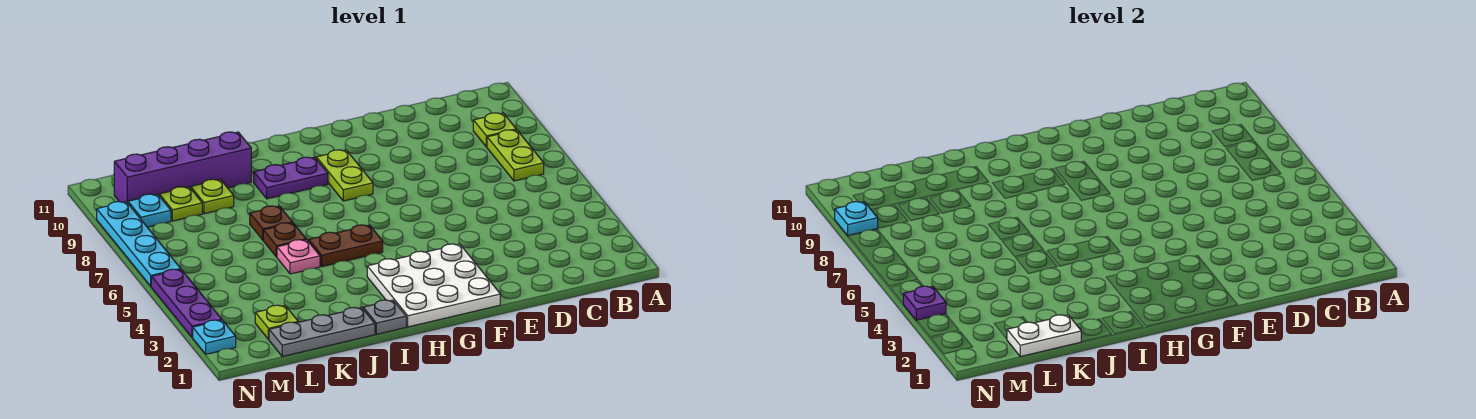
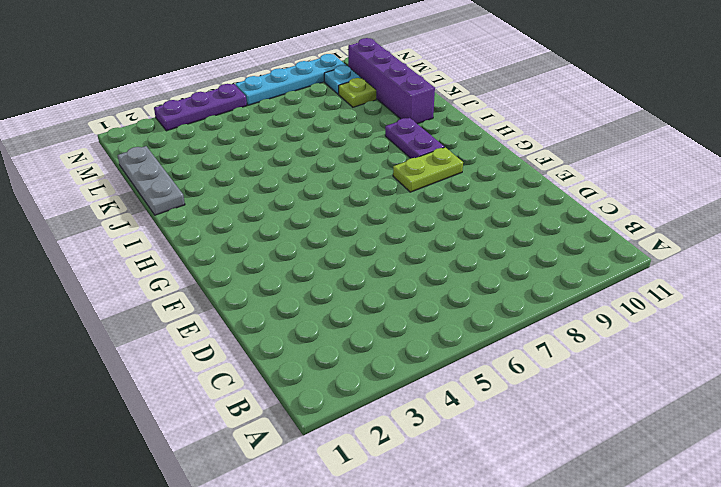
none -> lime 1x2 plate [487,130,544,181]
none -> lime 1x1 plate [473,113,516,147]
none -> white 3x3 plate [367,244,500,327]

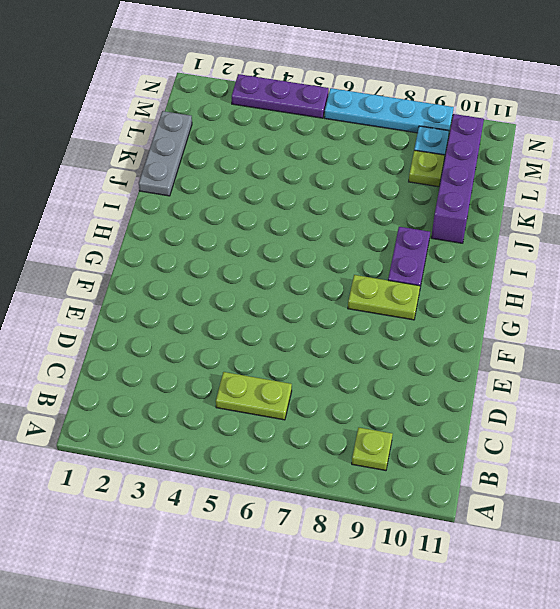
lime 1x2 plate [216,372,292,420] -> lime 1x2 plate moved to [487,130,544,181]
none -> white 3x3 plate [367,244,500,327]
none -> brown 1x2 plate [308,225,383,266]
none -> grey 1x1 plate [363,300,406,334]

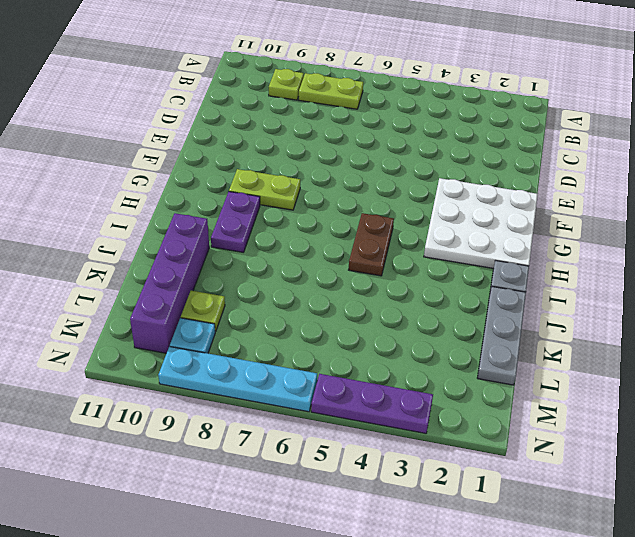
none -> pink 1x1 plate [277,240,320,274]
none -> brown 1x1 plate [263,223,306,257]
none -> brown 1x1 plate [250,206,293,240]

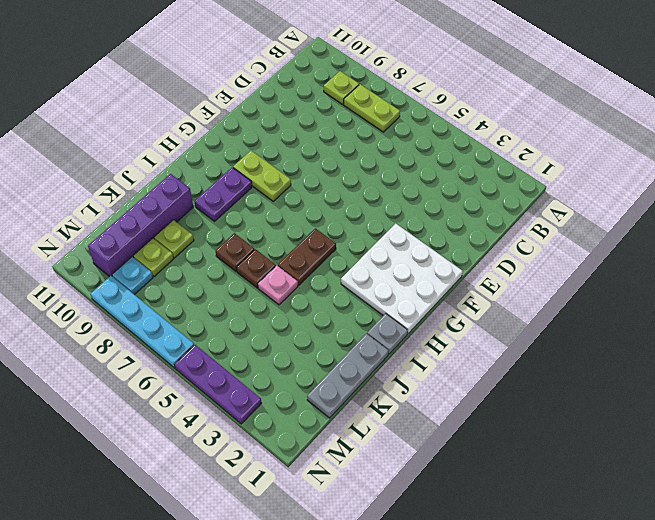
none -> lime 1x1 plate [255,305,298,340]
none -> cyan 1x1 plate [193,320,236,354]
none -> white 1x2 plate [1007,315,1081,356]

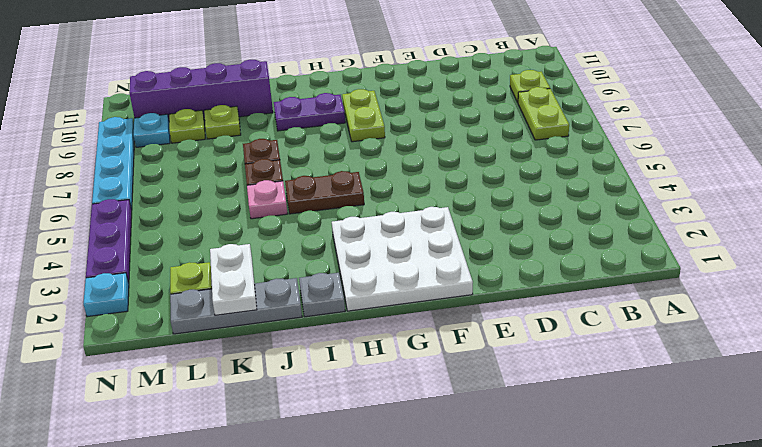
white 1x2 plate [210,244,257,315] -> white 1x2 plate turned to [1007,315,1081,356]
none -> purple 1x1 plate [903,286,946,321]
none -> cyan 1x1 plate [835,202,878,236]

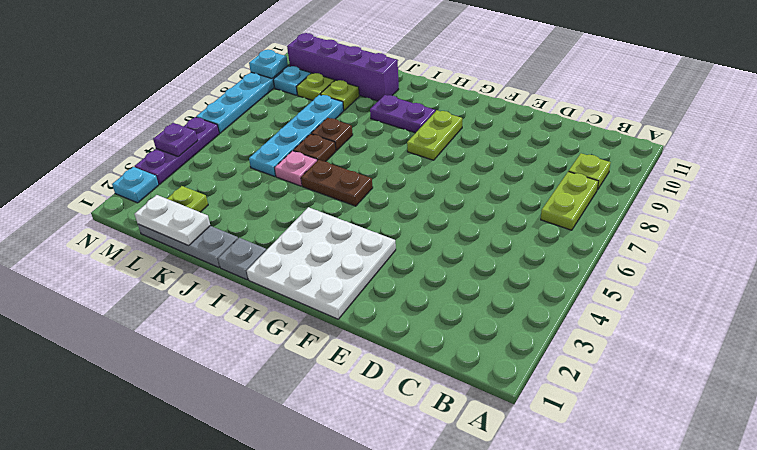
cyan 1x4 plate [249,95,344,177] -> none

